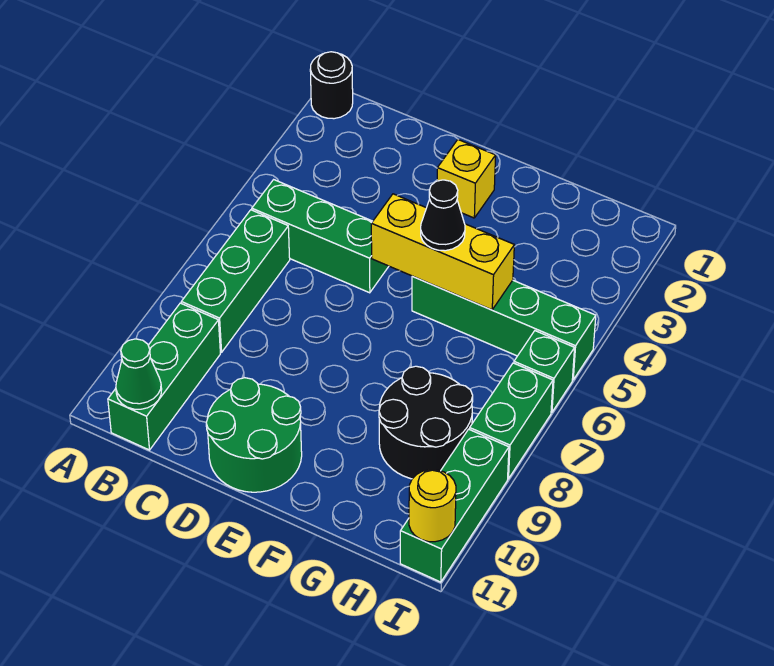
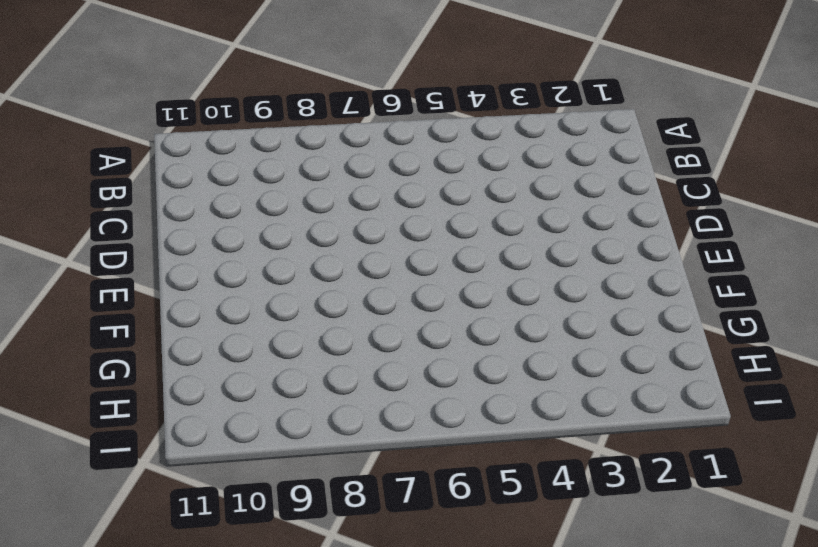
none -> black 1x1 round brick [310,52,353,119]
none -> green 1x3 brick [252,180,389,293]
none -> green 1x3 brick [181,210,290,352]

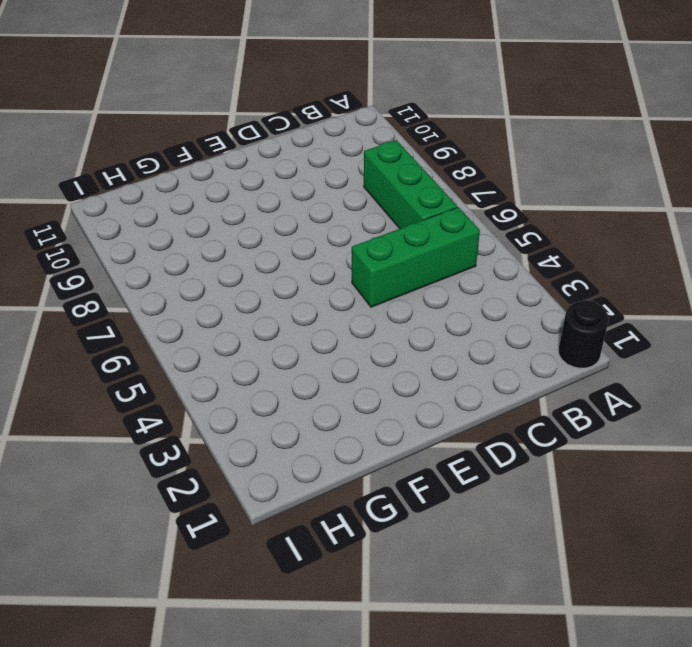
none -> green 1x3 brick [108,303,220,450]
none -> green 2x2 round brick [206,378,302,492]
none -> yellow 1x1 brick [437,140,496,218]

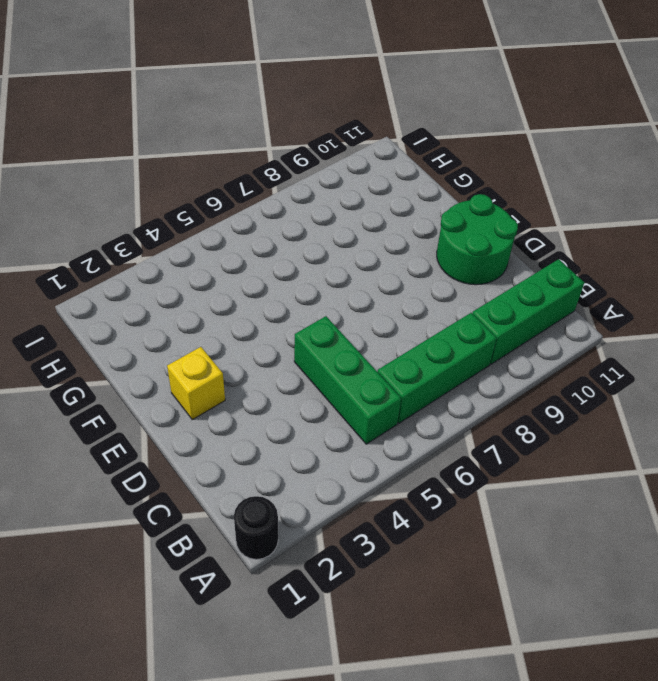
none -> green 1x4 brick [412,276,596,380]
none -> black 2x2 round brick [379,366,473,479]
none -> green 1x1 brick [514,331,575,412]

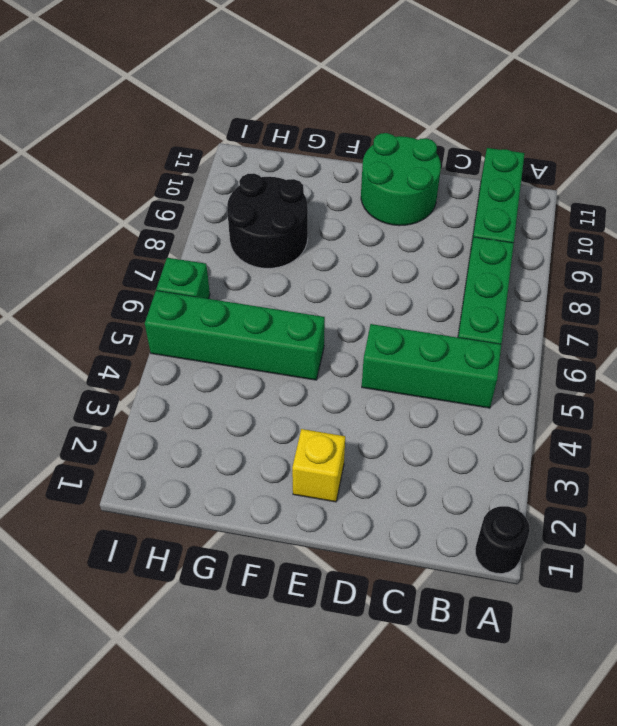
none -> green 1x2 brick [470,363,553,479]
none -> green 1x3 brick [400,429,509,582]
none -> green 1x1 cone [116,339,162,409]

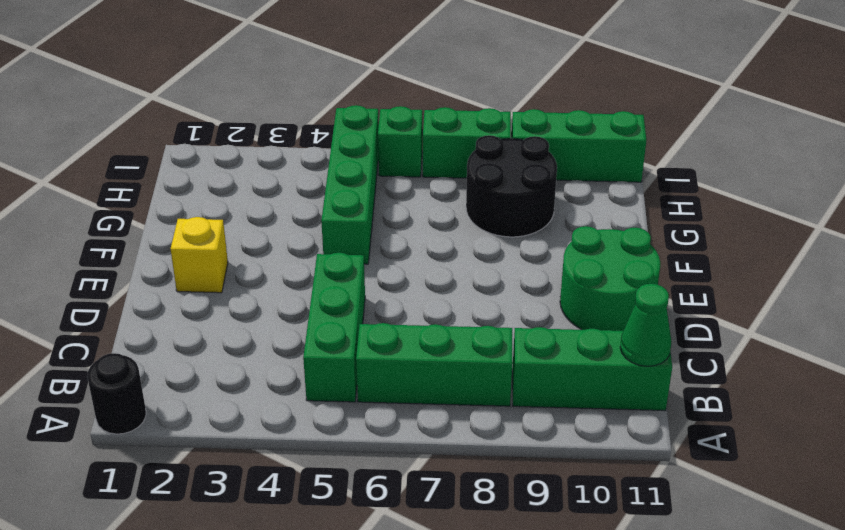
none -> yellow 1x3 brick [371,194,514,310]
none -> yellow 1x1 round brick [409,470,456,542]
none -> black 1x1 cone [421,180,465,251]

